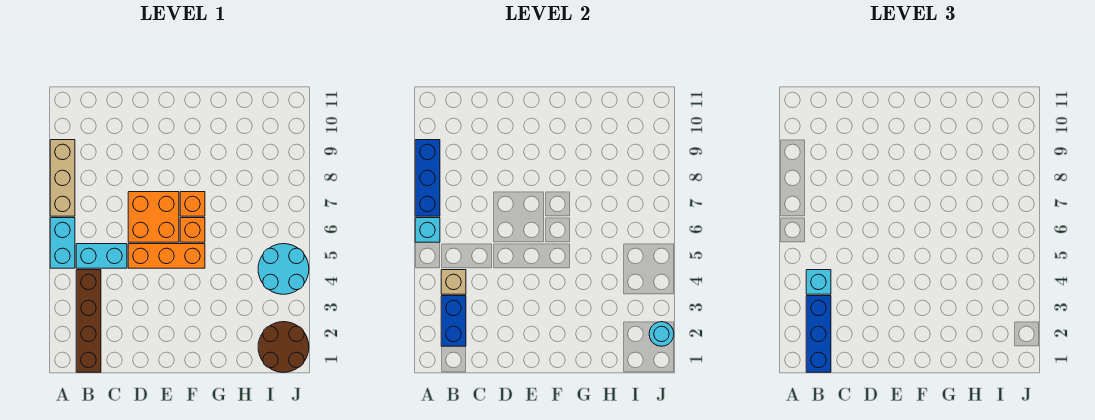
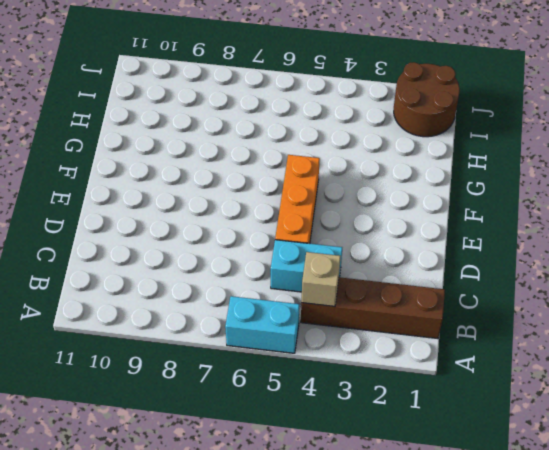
cyan 1x2 brick [271,240,342,292] -> cyan 1x2 brick turned to [76,244,127,268]
none -> tan 1x3 brick [50,140,75,216]
none -> orange 2x2 brick [128,192,179,242]
none -> orange 1x1 brick [180,218,205,242]

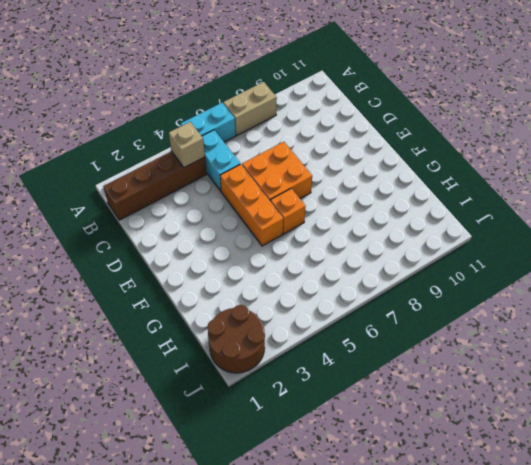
tan 1x2 brick [223,82,277,135] -> tan 1x3 brick [50,140,75,216]
none -> orange 1x1 brick [180,192,205,216]
none -> cyan 2x2 round brick [258,244,309,294]
none -> cyan 1x1 brick [415,218,440,242]

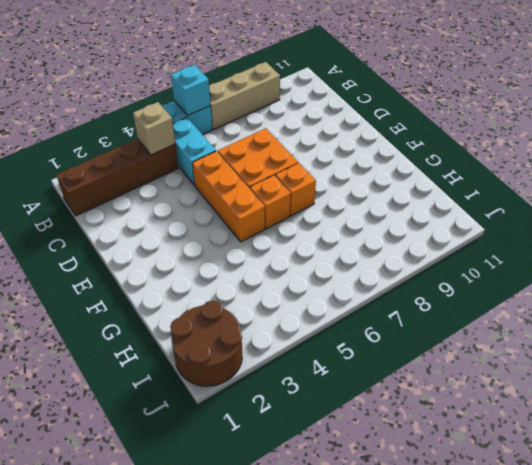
none -> cyan 2x2 round brick [258,244,309,294]
none -> blue 1x3 brick [415,140,440,216]
none -> blue 1x2 brick [441,296,466,346]

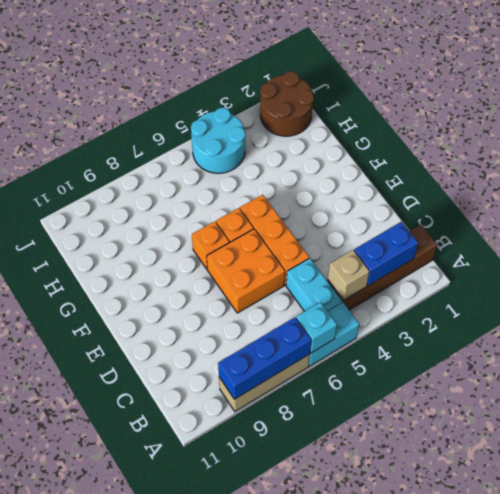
none -> cyan 1x1 round brick [649,322,674,346]
none -> blue 1x3 brick [806,296,831,372]
none -> cyan 1x1 brick [806,270,831,294]

